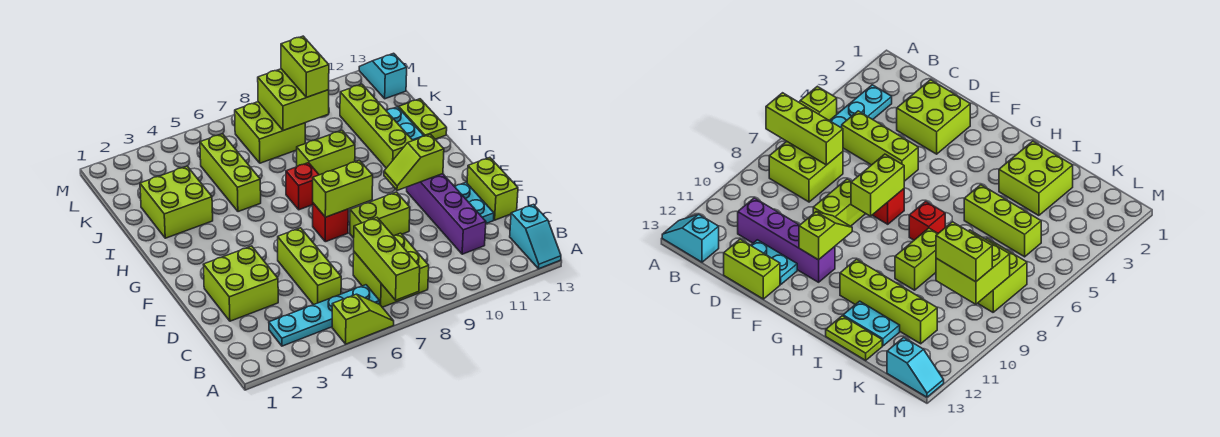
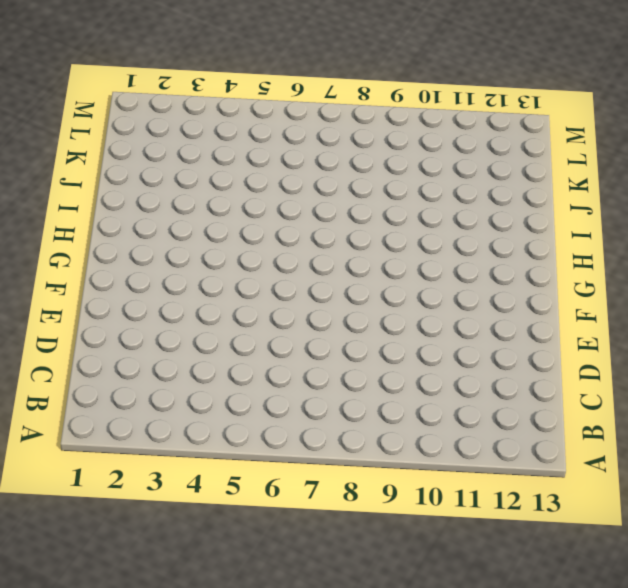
none -> lime 1x2 slope [332,294,394,344]
none -> cyan 1x2 slope [510,204,561,269]
none -> cyan 1x4 plate [269,285,380,346]

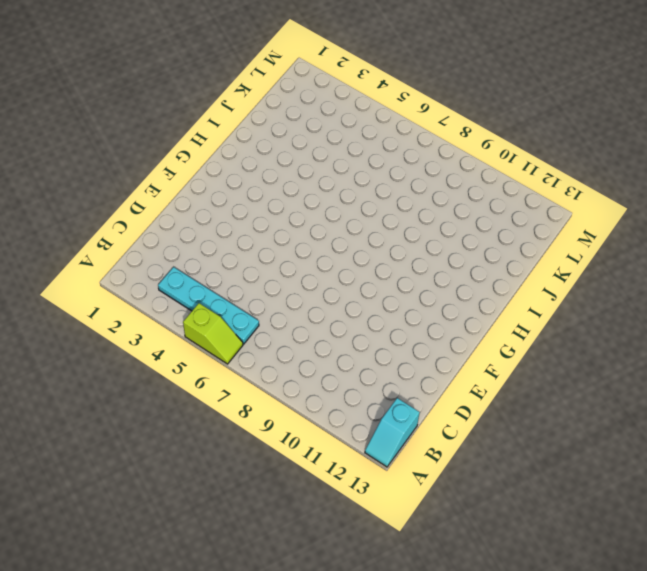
none -> lime 2x2 brick [353,233,429,307]
none -> lime 1x3 brick [278,228,341,305]
none -> purple 1x4 brick [407,174,486,254]

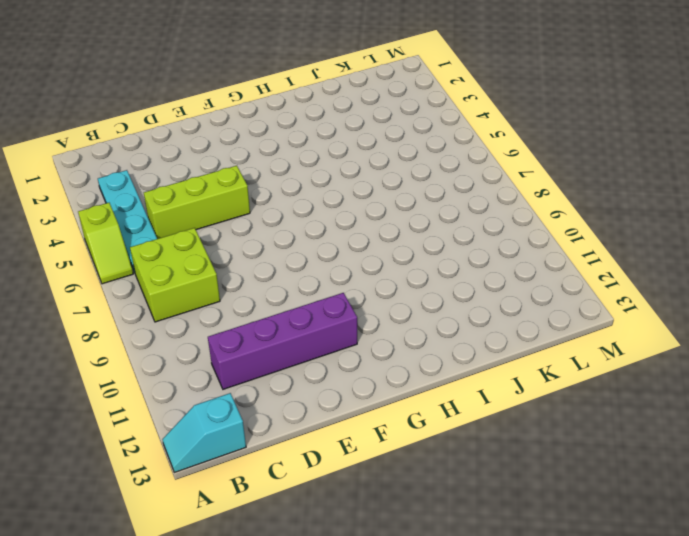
none -> lime 2x2 brick [203,246,278,321]
none -> cyan 1x2 plate [455,182,494,223]
none -> lime 1x2 brick [467,157,518,220]

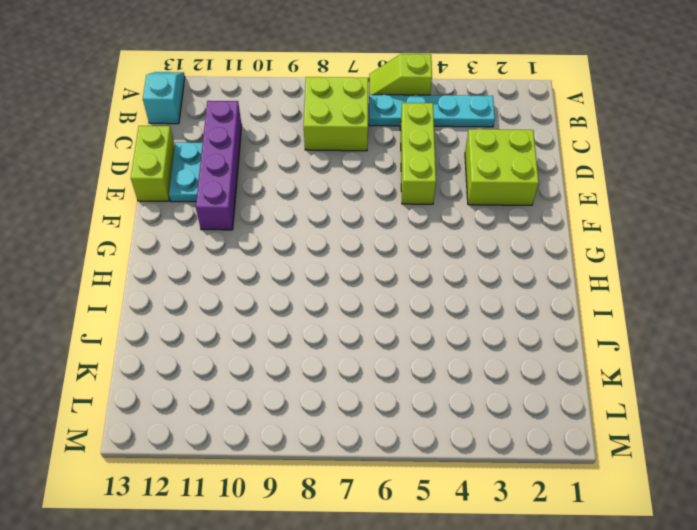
none -> lime 1x2 brick [350,192,410,238]
none -> red 1x1 brick [313,203,348,242]
none -> red 1x1 brick [286,163,319,210]

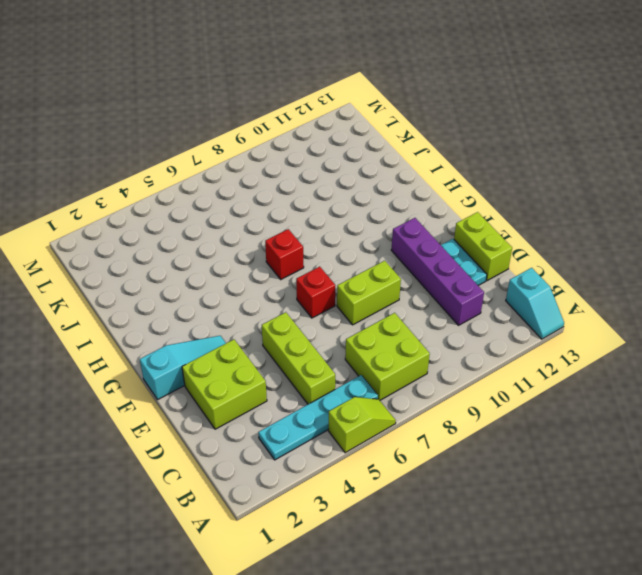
cyan 1x3 slope [140,336,226,400] -> none
none -> lime 1x4 brick [340,84,413,168]
none -> lime 2x2 brick [140,166,213,238]
none -> lime 1x3 brick [200,134,261,212]

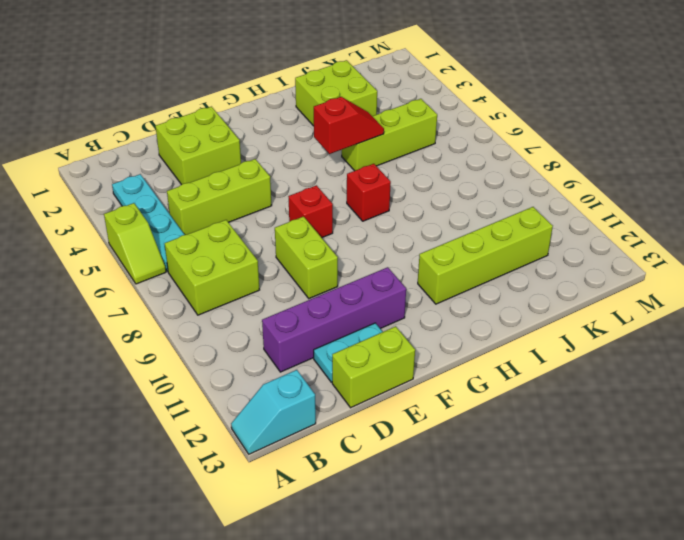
red 1x2 slope [314,97,384,154] -> none
none -> lime 1x2 brick [297,130,355,175]
none -> cyan 1x2 plate [387,107,424,140]
none -> lime 1x2 plate [399,99,447,139]

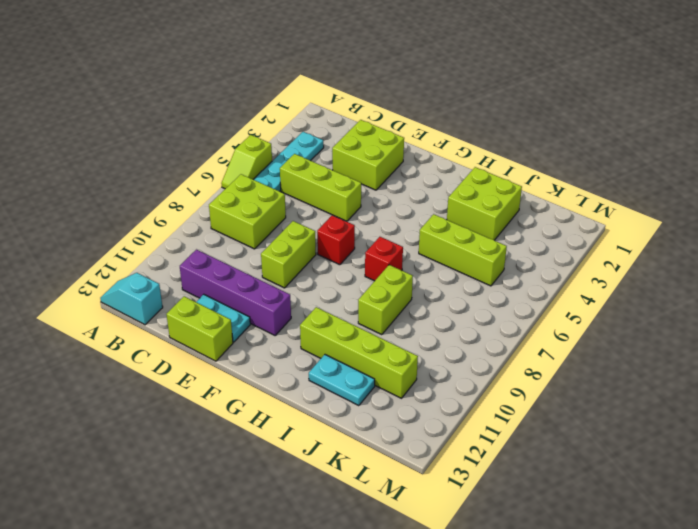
none -> lime 1x2 plate [399,99,447,139]
none -> lime 2x2 brick [235,102,305,163]
none -> cyan 1x2 slope [359,53,407,99]

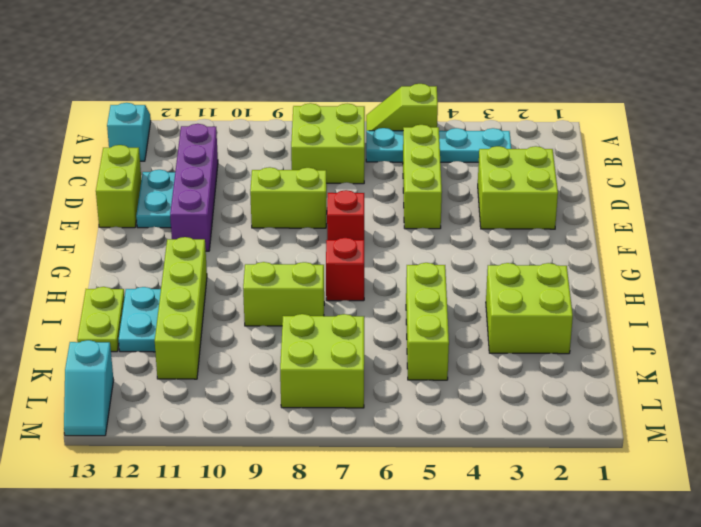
none -> lime 1x3 brick [354,218,420,300]
none -> lime 1x2 brick [313,160,373,217]
none -> lime 1x2 slope [384,134,444,190]

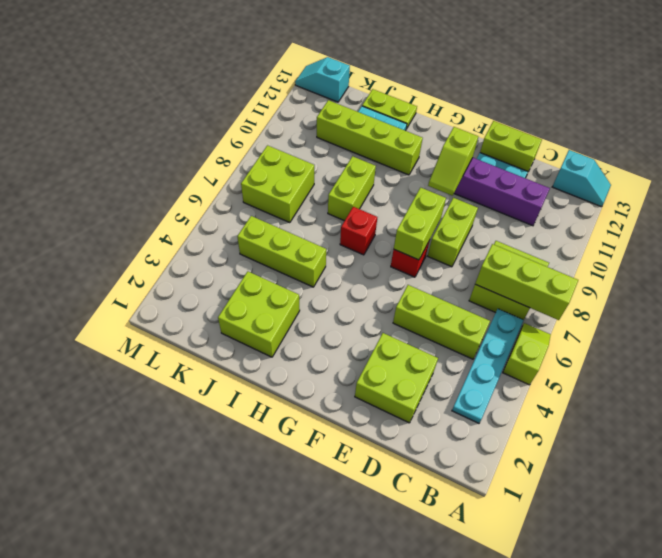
none -> lime 2x2 brick [258,69,329,131]
none -> lime 1x2 brick [281,36,329,97]

